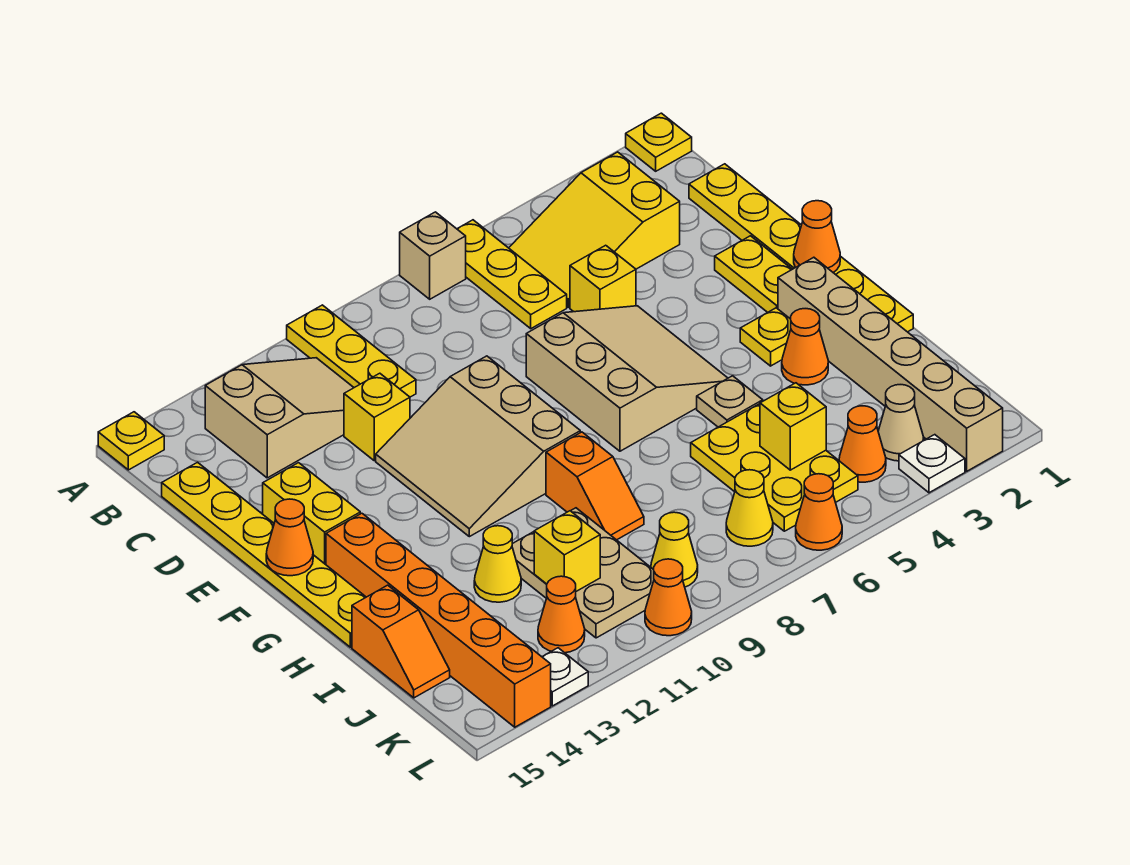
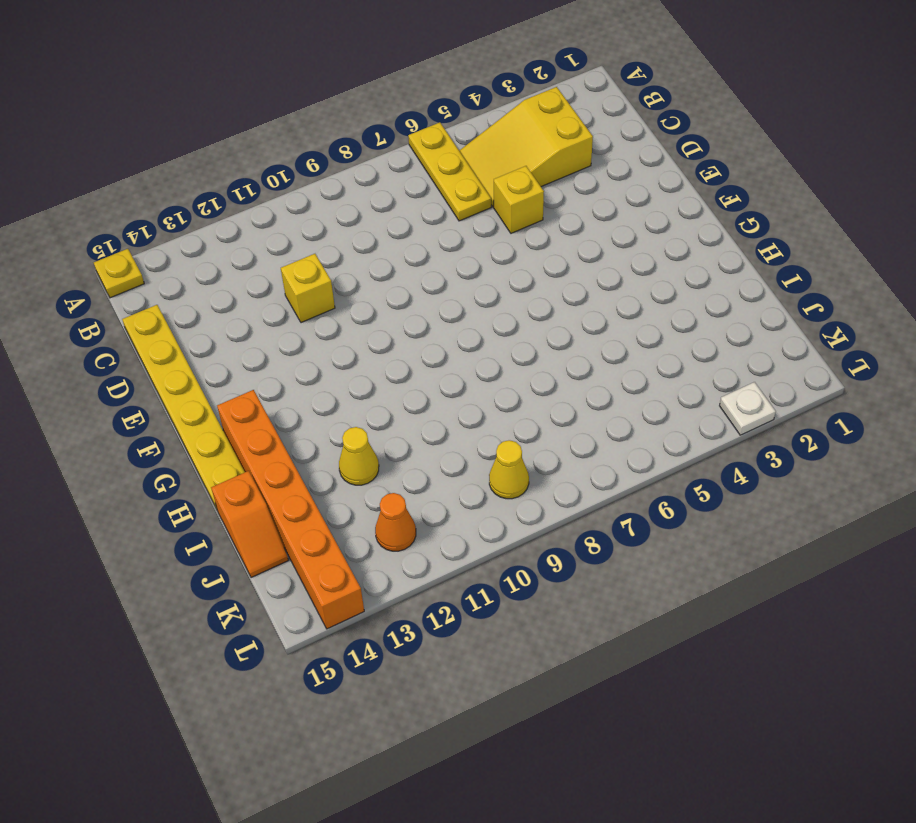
none -> yellow 1x1 plate [626,113,692,171]
none -> tan 1x1 brick [400,212,466,299]
none -> yellow 1x3 plate [287,305,416,397]
none -> tan 2x3 slope [205,358,354,478]

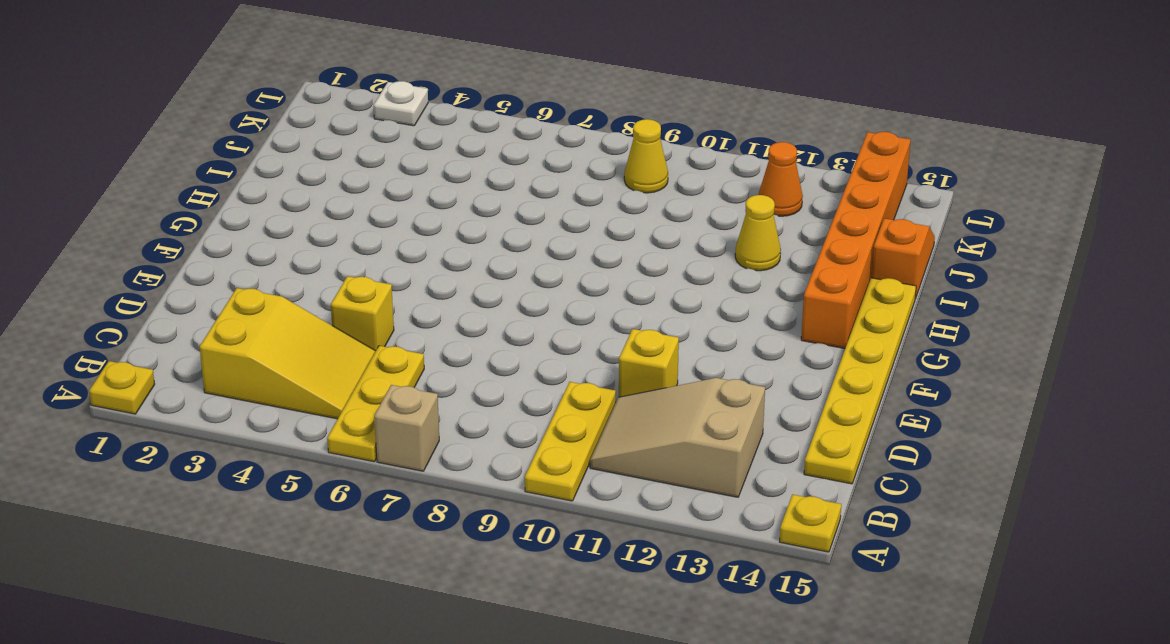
none -> yellow 1x6 plate [689,164,913,332]
none -> yellow 1x2 plate [715,236,792,312]
none -> tan 3x3 slope [526,306,728,451]
none -> tan 3x3 slope [376,356,580,537]

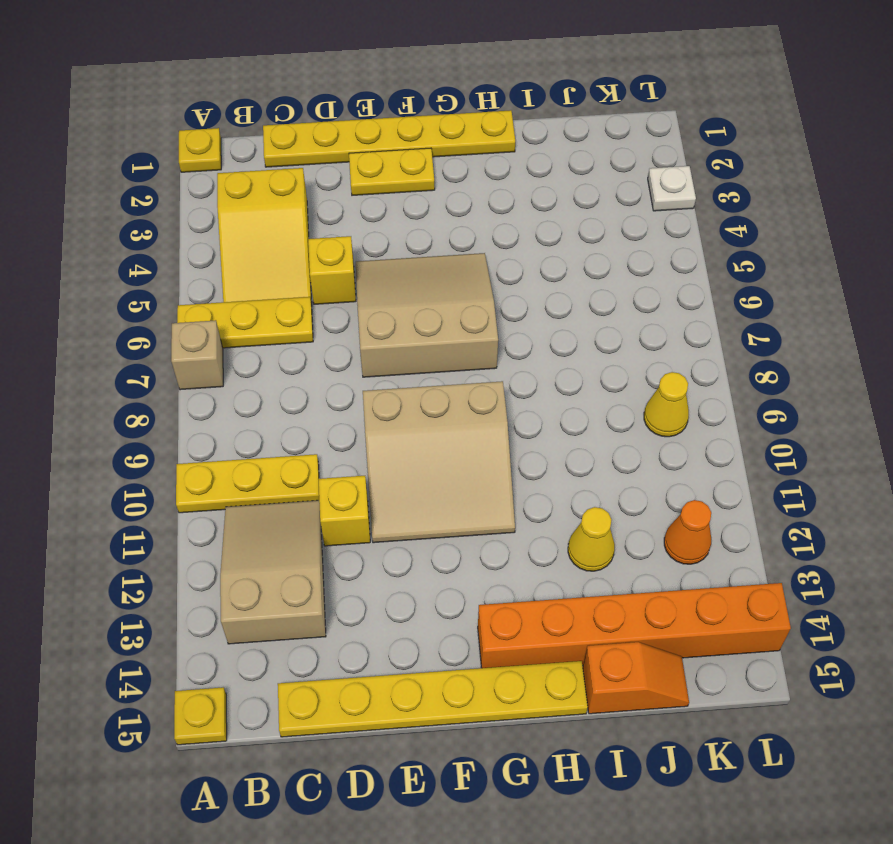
none -> yellow 1x2 brick [263,463,360,565]
none -> tan 1x6 brick [778,257,1003,471]
none -> yellow 1x1 plate [740,308,791,366]
none -> orange 1x1 cone [782,309,828,385]

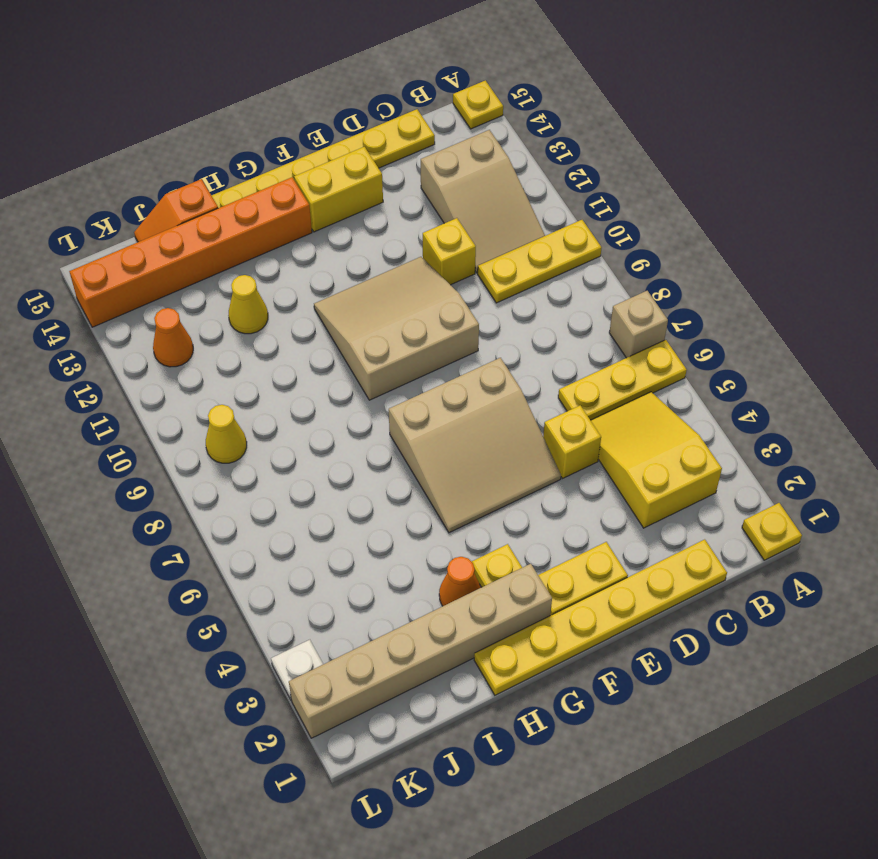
none -> tan 1x1 plate [697,376,763,427]
none -> orange 1x2 slope [546,432,644,540]
none -> yellow 2x3 plate [691,404,858,531]
none -> tan 2x3 plate [512,508,654,638]

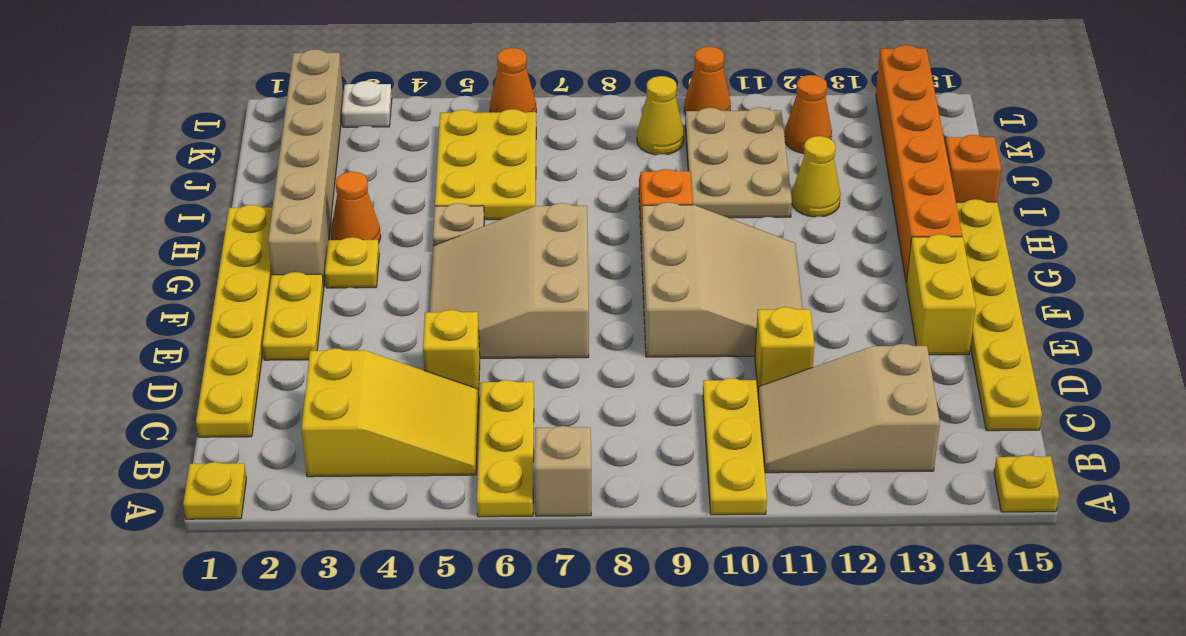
none -> tan 1x1 cone [878,385,924,461]
none -> orange 1x1 cone [839,406,886,482]
none -> yellow 1x1 cone [726,470,773,546]
none -> white 1x1 plate [542,648,588,706]

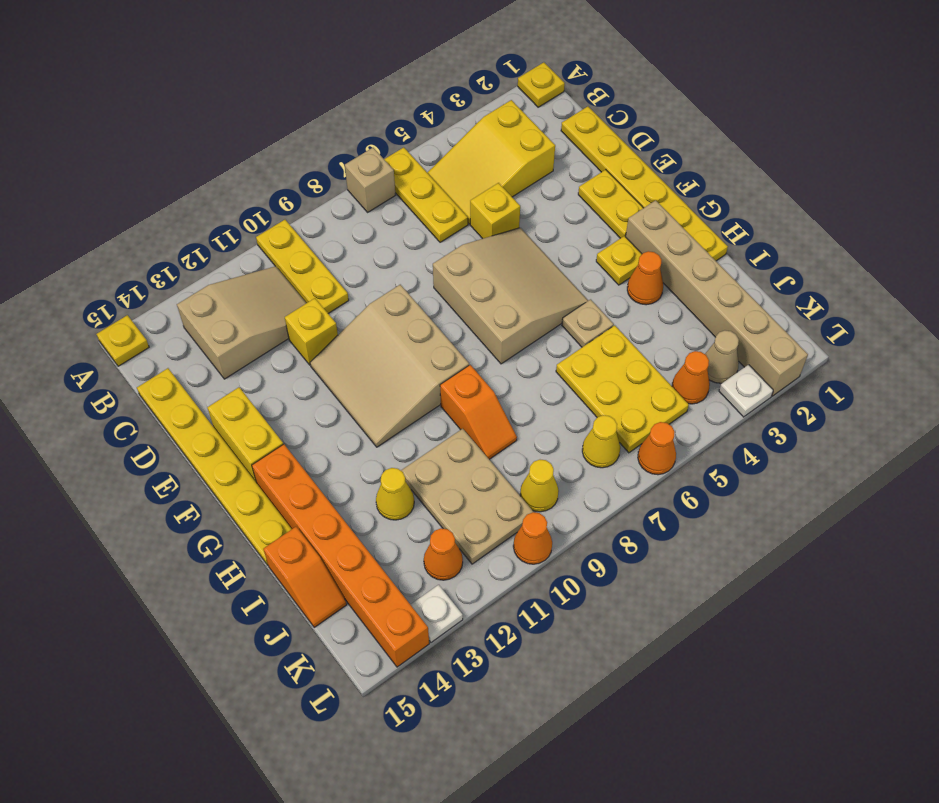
none -> orange 1x1 cone [794,201,840,272]
none -> orange 1x1 cone [266,499,313,576]
none -> yellow 1x1 brick [760,383,826,470]
none -> yellow 1x1 brick [534,511,600,591]

